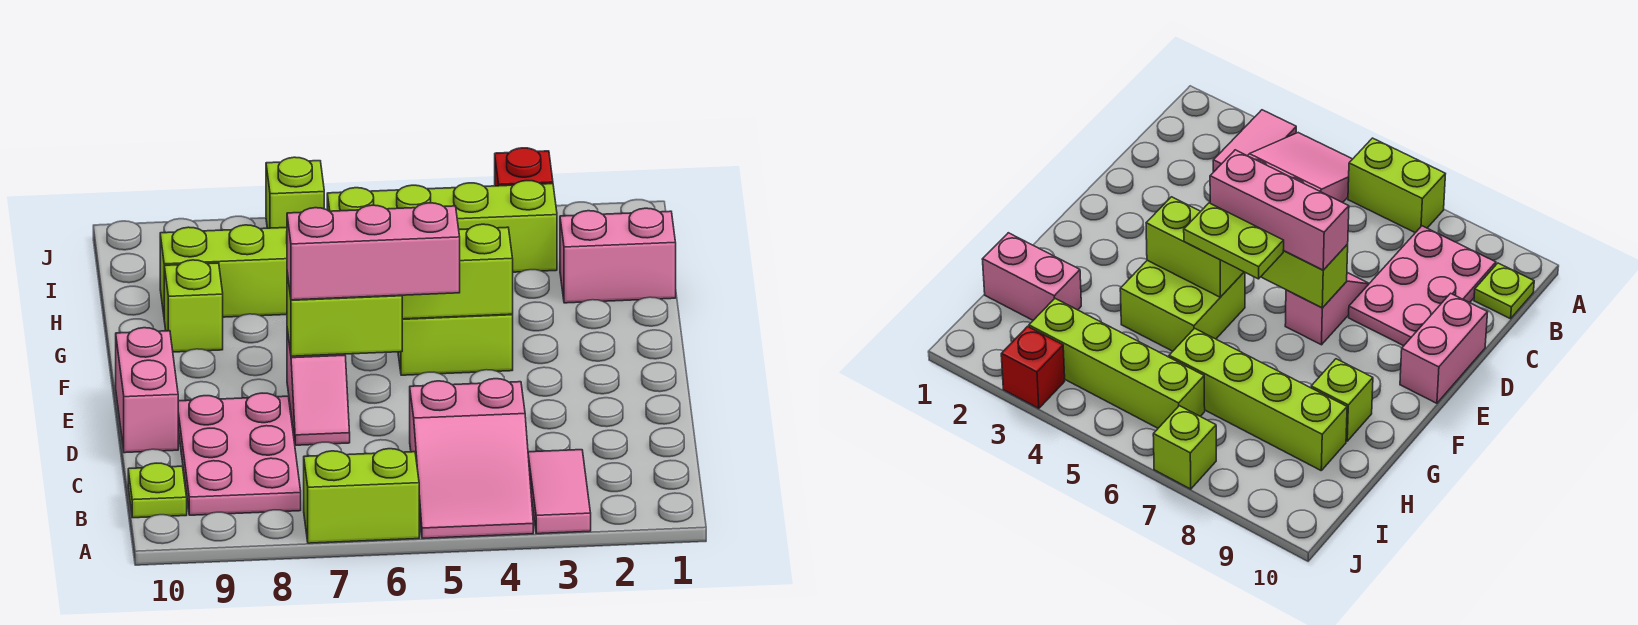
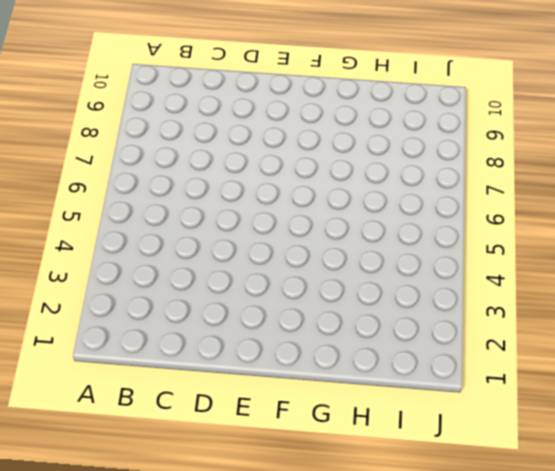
none -> pink 1x2 tile [528,450,591,534]
none -> pink 2x3 slope [410,379,533,538]
none -> lime 1x2 brick [304,449,419,543]

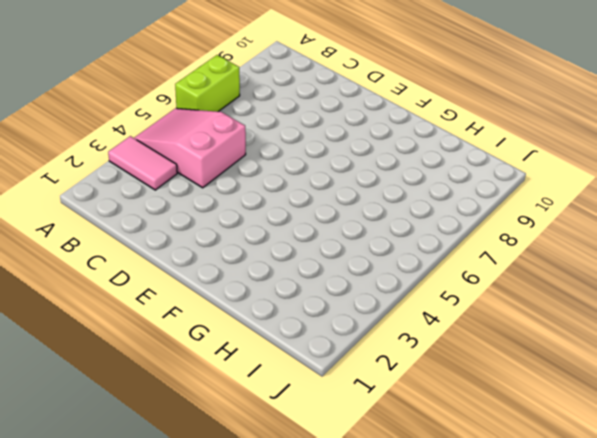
none -> pink 2x3 plate [178,393,301,515]
none -> lime 1x1 plate [128,463,187,518]
none -> pink 1x2 slope [287,329,350,445]

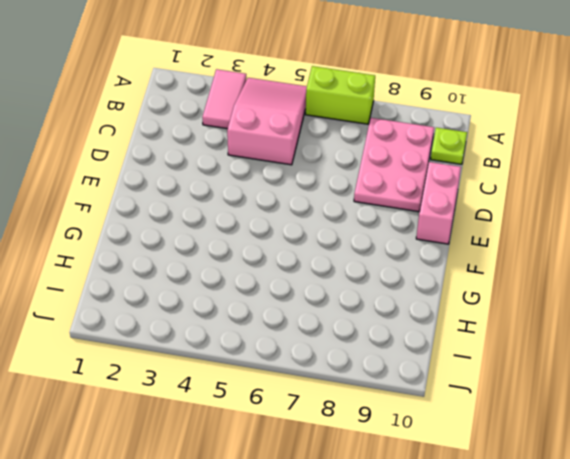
none -> pink 1x2 slope [287,329,350,445]
none -> lime 2x2 brick [398,314,513,375]
none -> lime 1x1 brick [164,260,223,352]

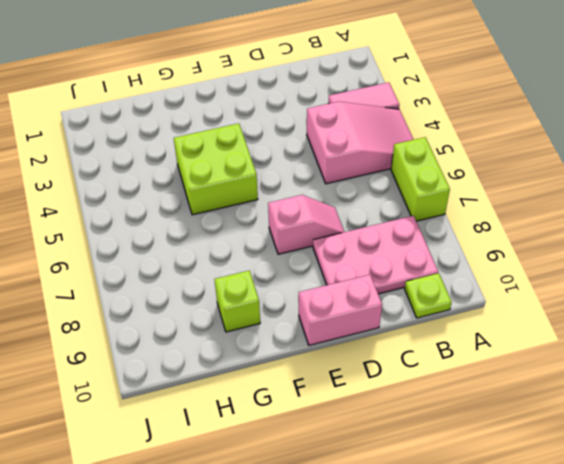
none -> pink 1x2 brick [560,208,676,303]
none -> lime 1x4 brick [160,225,287,317]
none -> lime 1x4 brick [327,181,557,272]

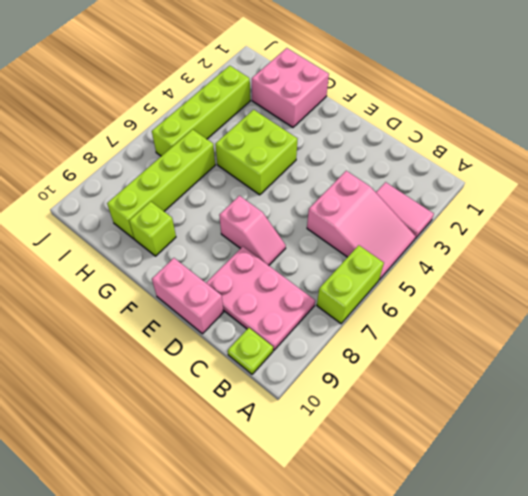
pink 2x2 brick [252,48,329,127] -> pink 1x2 brick [560,208,676,303]
none -> red 1x1 brick [495,148,553,186]
none -> lime 1x1 brick [266,157,324,228]
none -> lime 1x2 brick [287,273,402,356]

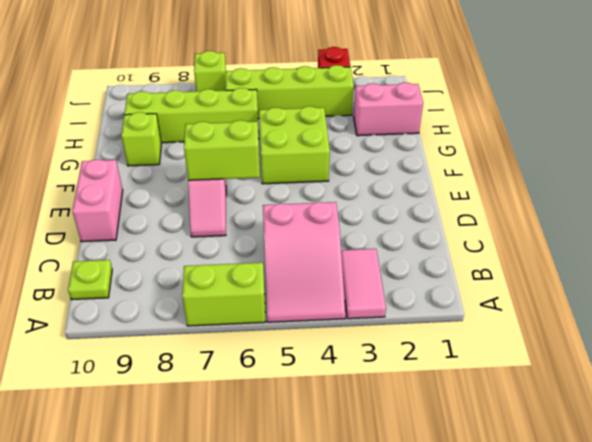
none -> pink 2x3 plate [178,393,301,515]
none -> lime 1x2 brick [402,224,513,319]
none -> pink 1x3 brick [287,203,460,300]

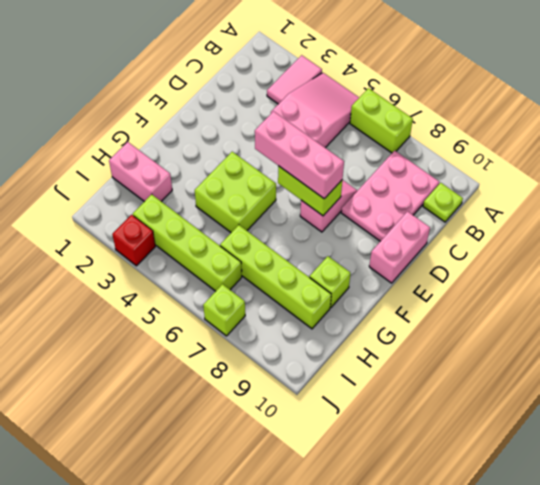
none -> lime 1x2 brick [402,224,513,319]
none -> lime 1x2 plate [1184,203,1284,279]

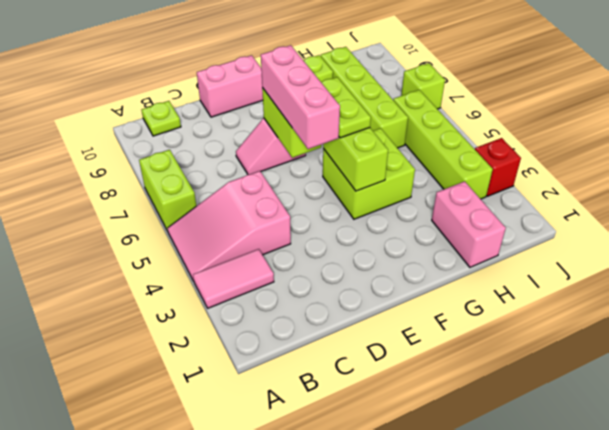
none -> pink 2x3 plate [178,393,301,515]

